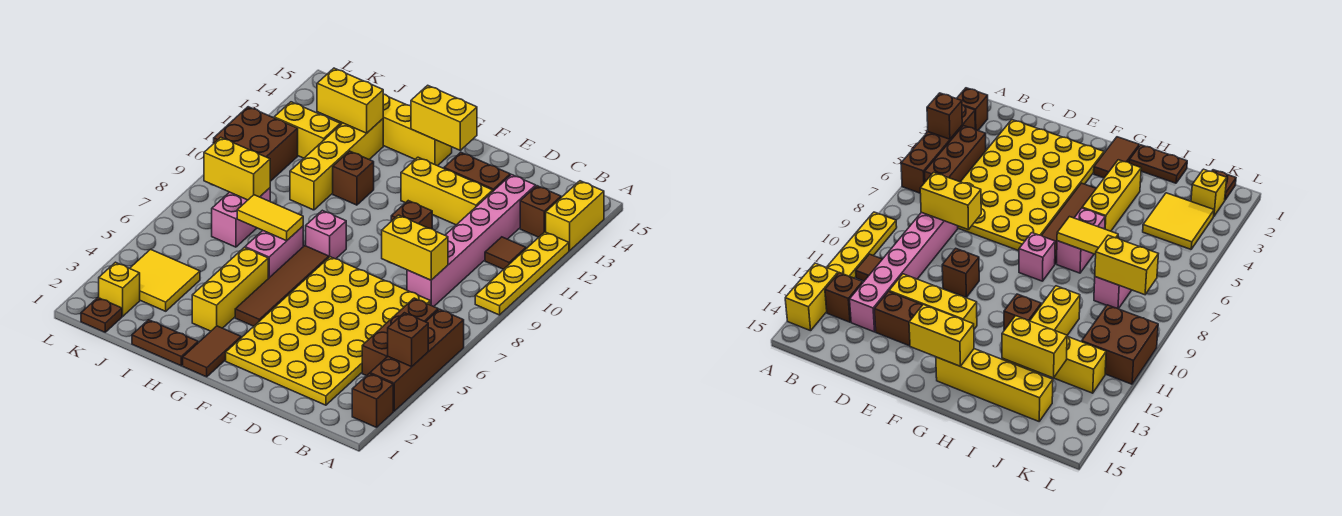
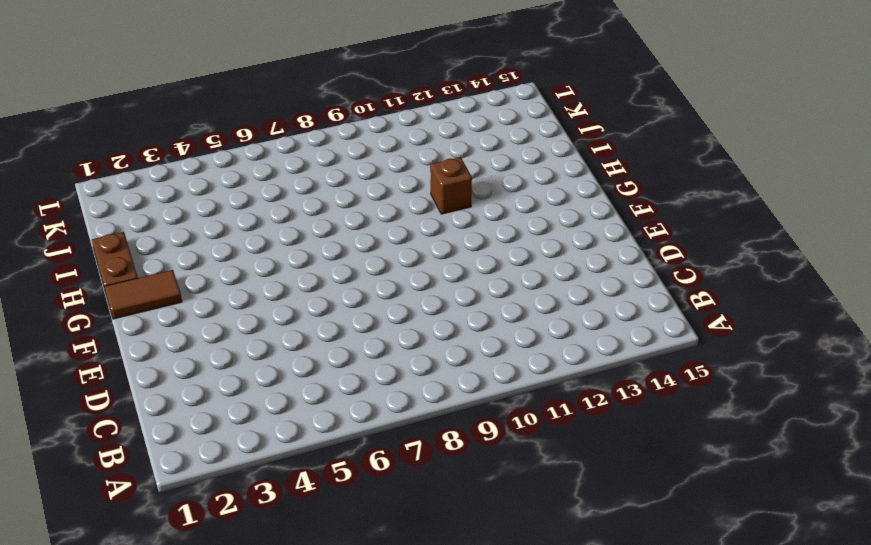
none -> brown 1x1 brick [352,374,393,427]
none -> brown 1x4 brick [370,309,464,411]
none -> yellow 1x4 plate [475,232,569,315]
none -> yellow 1x2 brick [546,181,604,251]

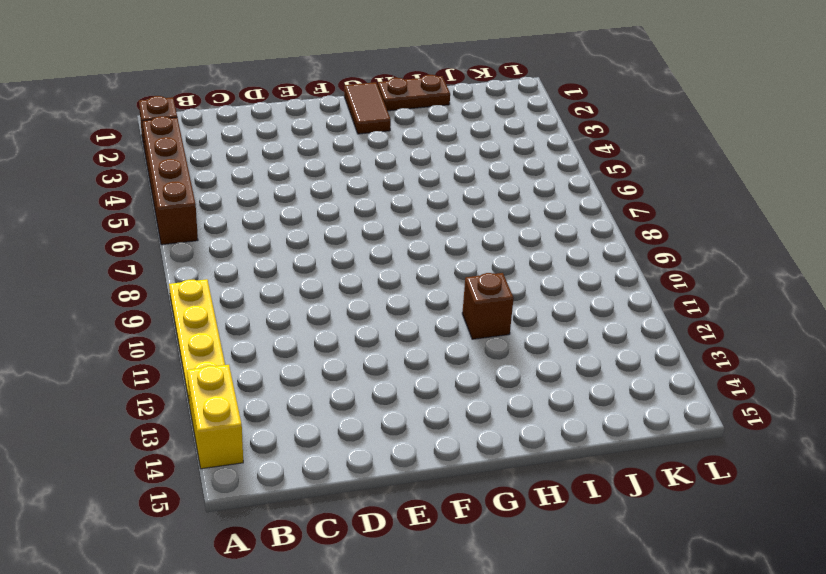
none -> brown 1x3 brick [362,298,438,376]
none -> brown 1x1 tile [485,237,526,269]
none -> brown 1x1 brick [520,186,561,237]
none -> yellow 4x6 plate [226,257,430,405]

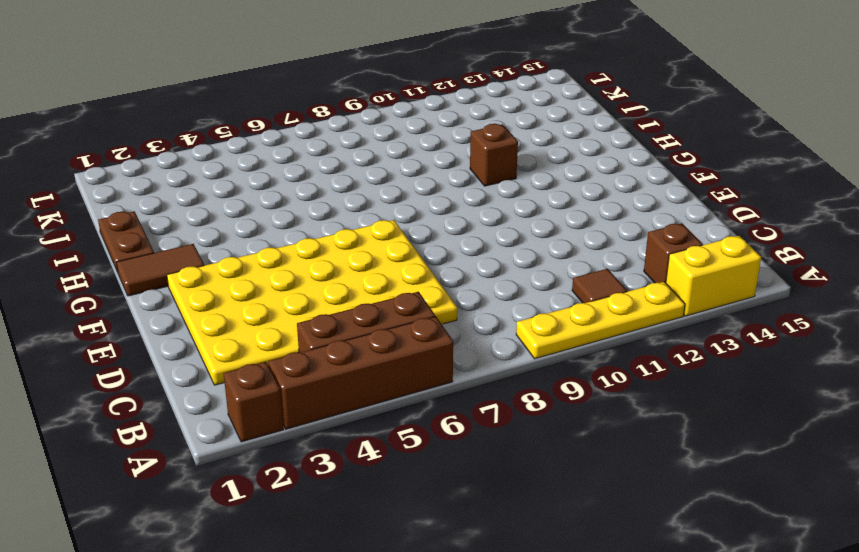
none -> pink 1x6 brick [407,175,536,307]
none -> yellow 1x3 brick [401,157,493,225]
none -> brown 1x2 brick [444,152,510,191]
none -> brown 1x1 brick [391,201,432,229]

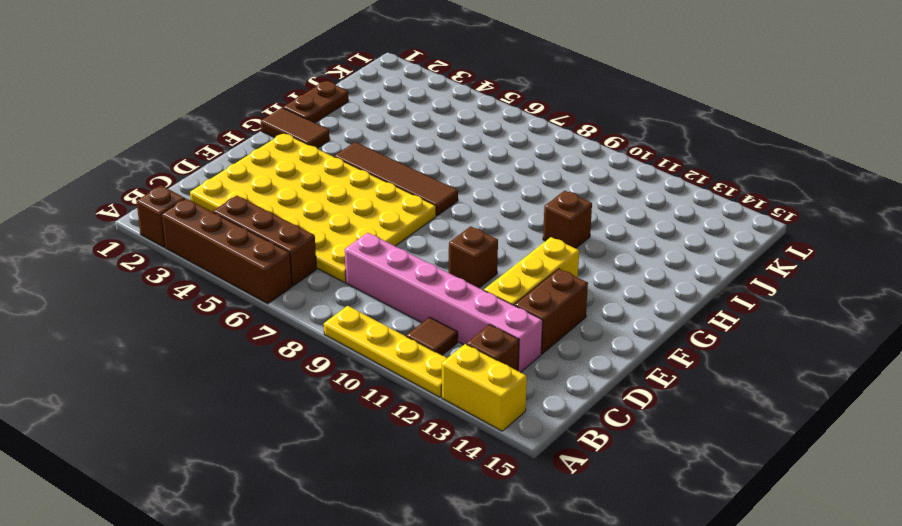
none -> pink 1x1 brick [306,210,346,259]
none -> yellow 1x4 brick [335,94,452,166]
none -> yellow 1x3 brick [192,248,268,331]
none -> pink 1x2 brick [245,226,303,279]

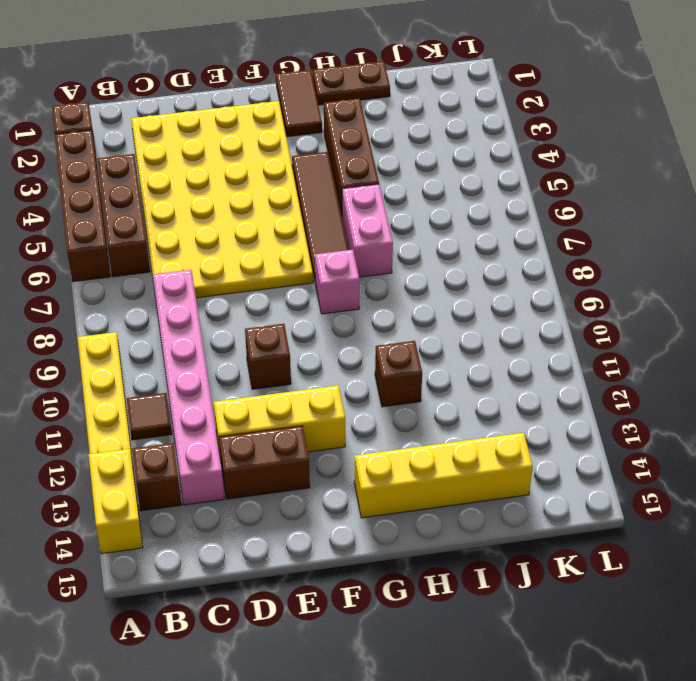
brown 1x3 brick [324,98,379,215] -> yellow 1x3 brick [192,248,268,331]
none -> yellow 1x4 brick [290,119,383,210]
none -> yellow 2x2 tile [130,249,200,311]
none -> pink 1x2 brick [212,188,270,247]
none -> yellow 1x2 brick [274,102,340,158]

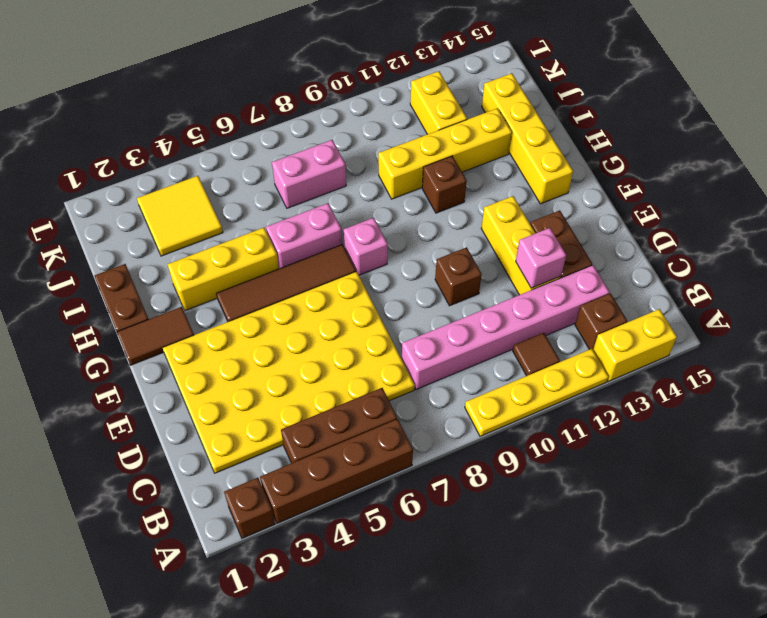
pink 1x1 brick [516,228,566,288] -> none
none -> brown 1x1 plate [81,298,122,332]
none -> yellow 1x1 brick [98,262,140,316]
none -> brown 2x2 brick [214,107,298,181]
none -> brown 1x1 brick [388,313,428,367]

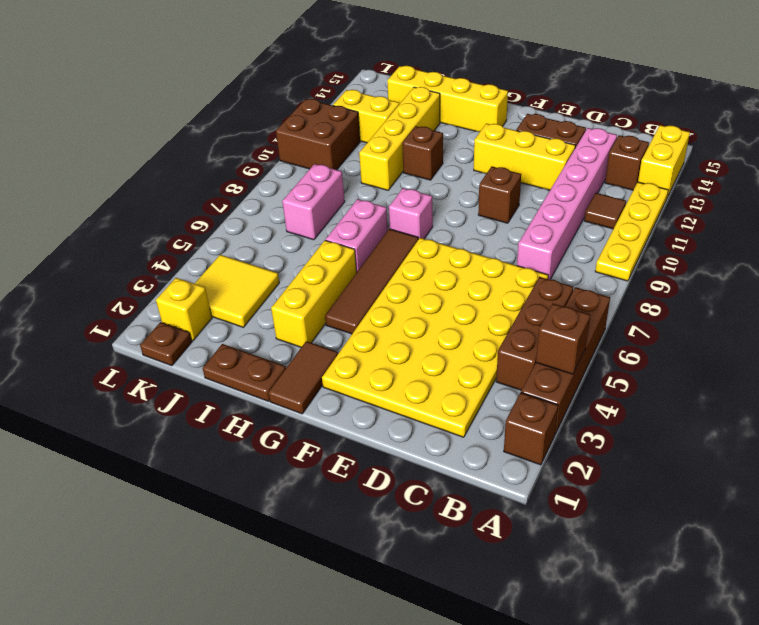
none -> yellow 1x2 brick [382,215,448,280]
none -> yellow 1x2 brick [411,85,477,150]
none -> yellow 1x2 tile [237,195,303,241]
none -> yellow 1x2 brick [317,68,383,133]

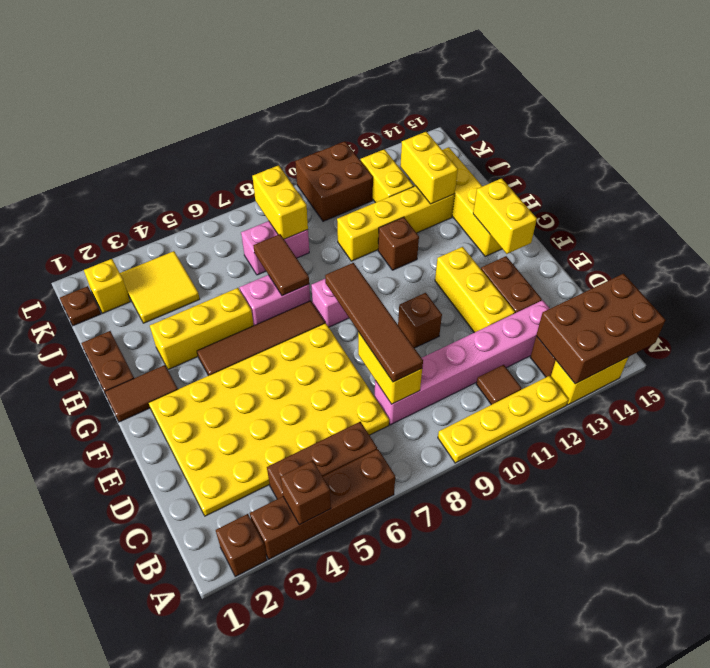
brown 2x3 brick [536,274,666,384] -> none
brown 1x4 tile [325,263,423,382] -> none
brown 1x2 tile [253,234,309,296] -> yellow 1x2 tile [237,195,303,241]

